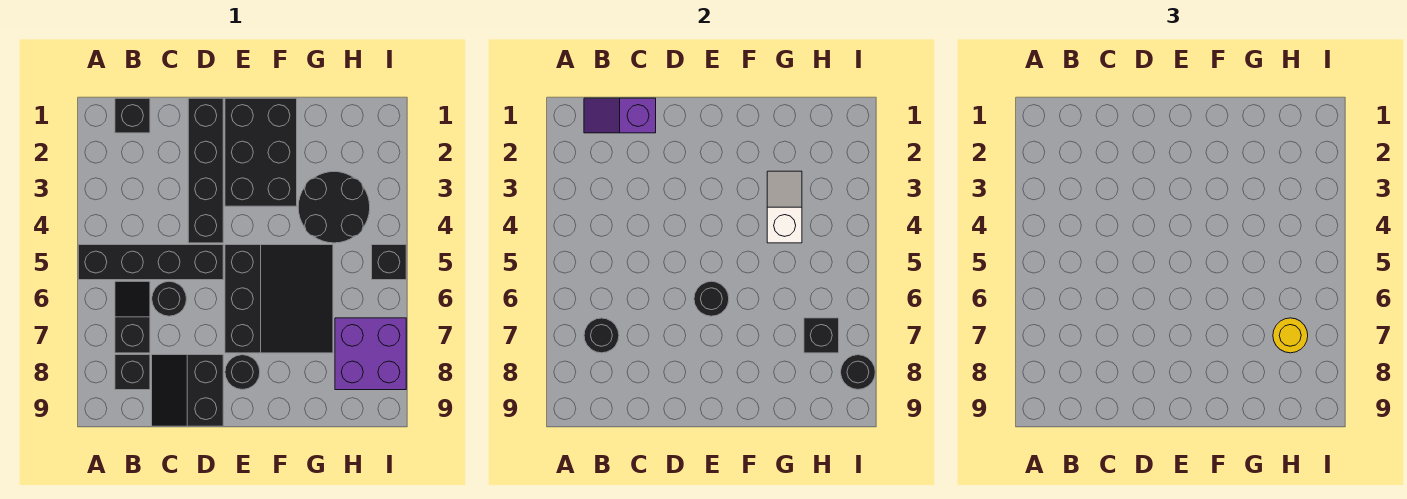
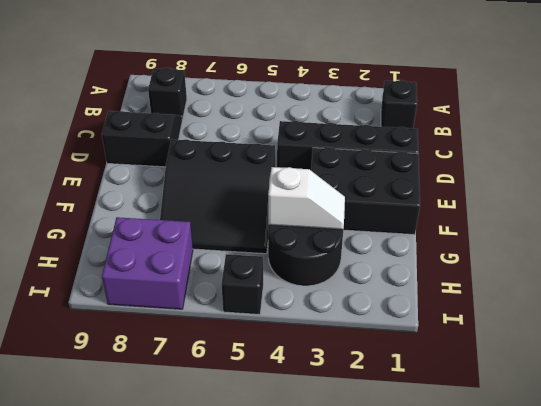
none -> black 1x4 brick [78,245,223,280]
none -> black 1x2 slope [115,281,150,353]
none -> black 1x1 round brick [152,281,187,316]

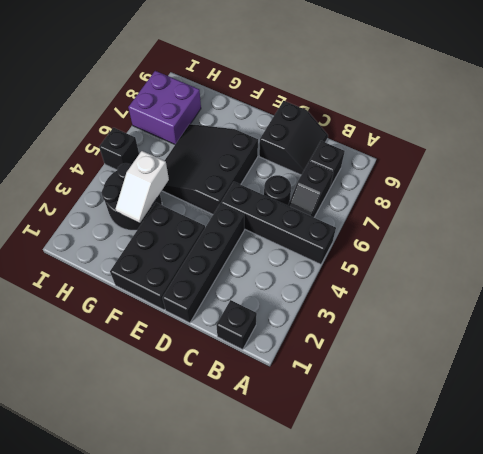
none -> black 1x1 round brick [225,355,260,390]
none -> purple 1x2 slope [584,98,656,133]
none -> black 1x1 round brick [584,318,619,353]

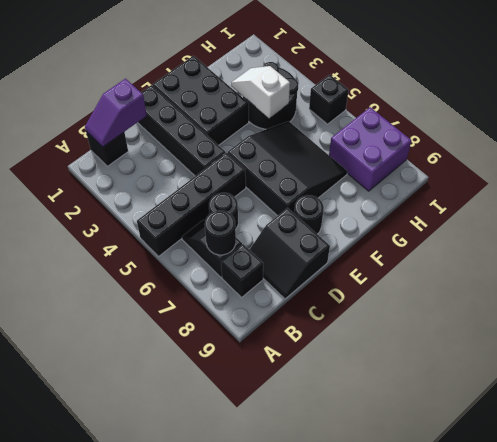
none -> black 1x1 round brick [694,281,729,316]
none -> black 1x1 brick [804,318,839,353]
none -> black 1x1 round brick [841,355,875,389]

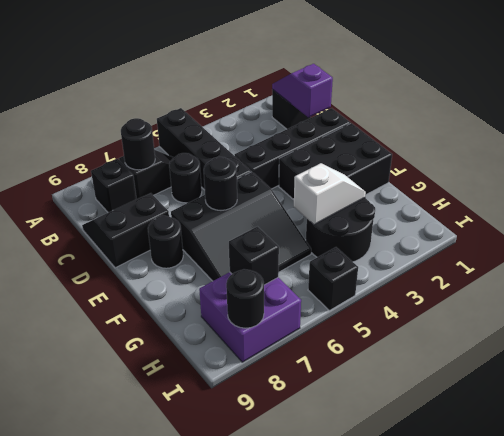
none -> yellow 1x1 round brick [1273,318,1308,353]

